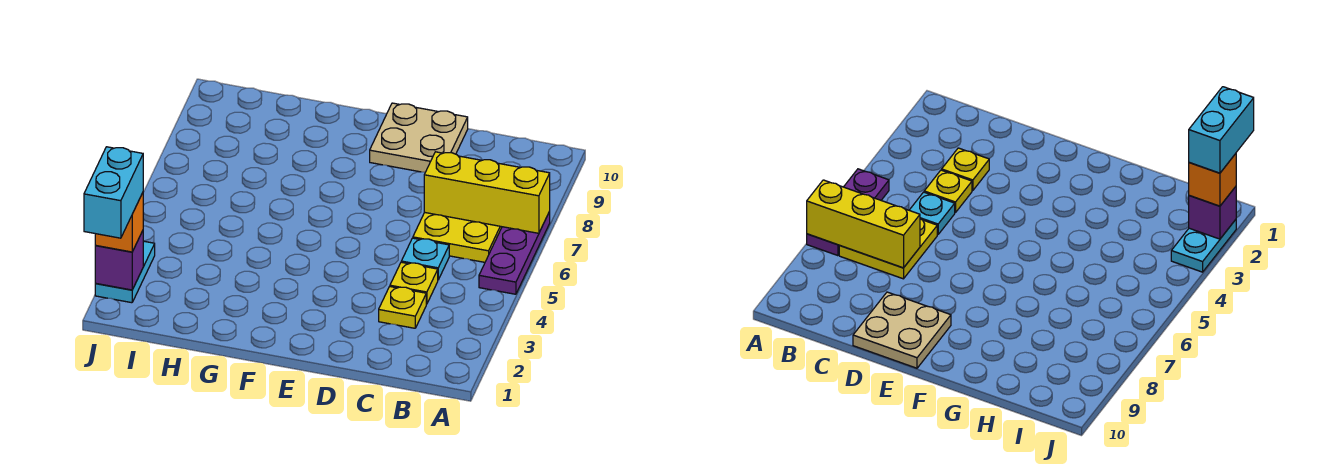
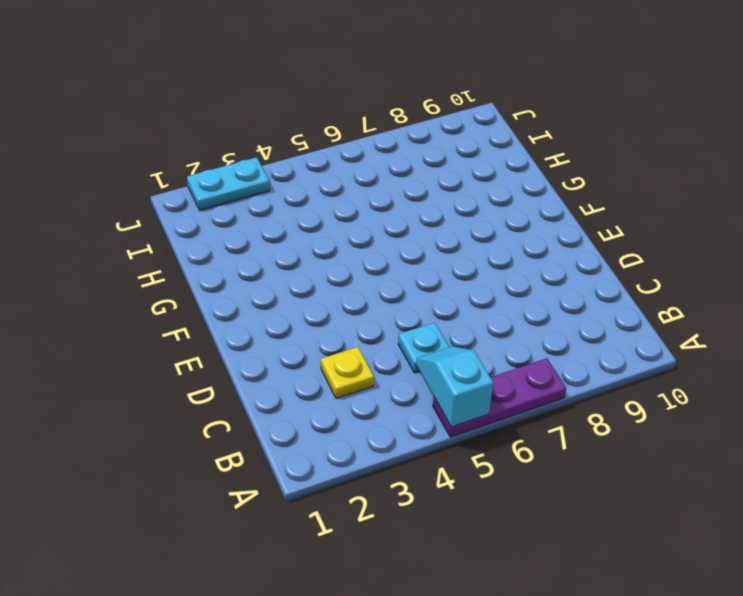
cyan 1x2 slope [416,346,493,427] -> none
none -> yellow 2x2 plate [413,212,502,262]
none -> yellow 1x1 plate [390,262,438,304]

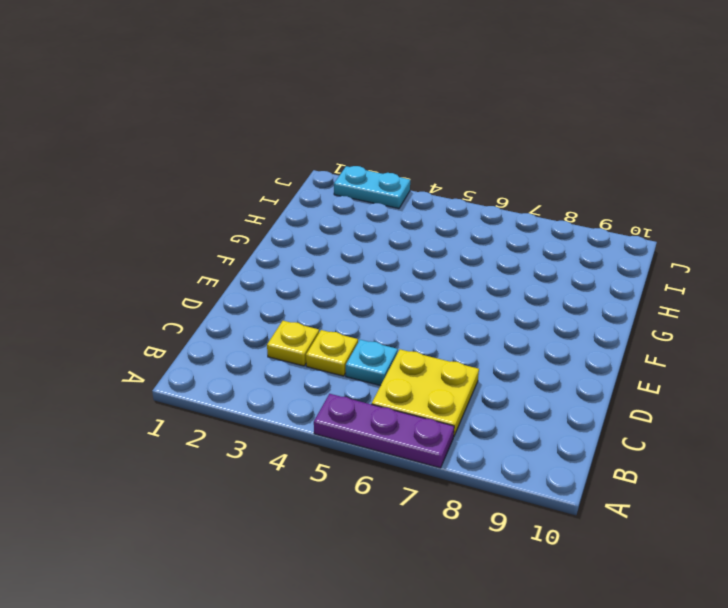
none -> tan 2x2 plate [370,103,468,172]
none -> yellow 1x3 brick [424,152,550,233]

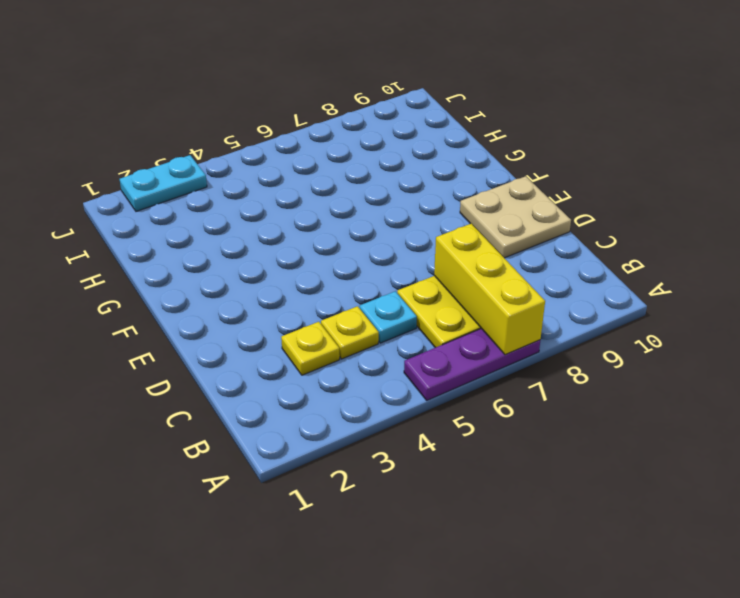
none -> purple 1x1 brick [95,231,143,290]
none -> orange 1x1 brick [95,193,143,252]

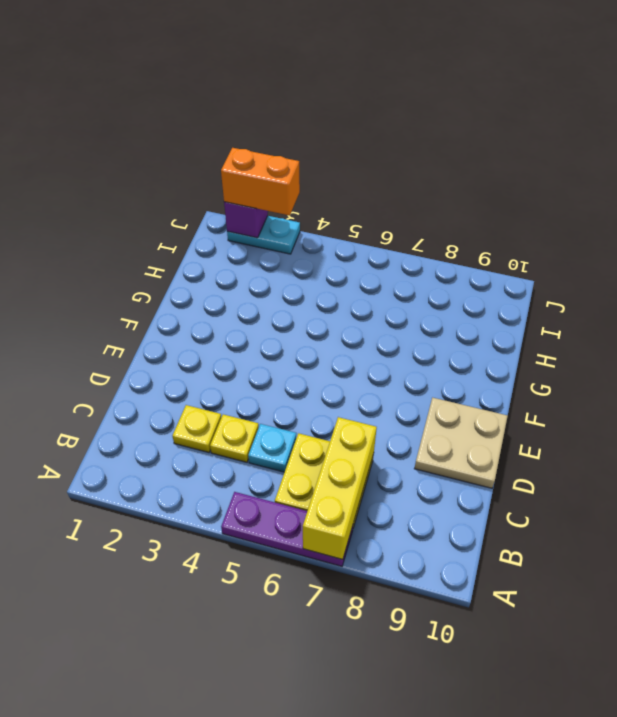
orange 1x2 brick [221,148,300,215] -> orange 1x1 brick [95,193,143,252]
none -> cyan 1x2 brick [84,147,143,238]

